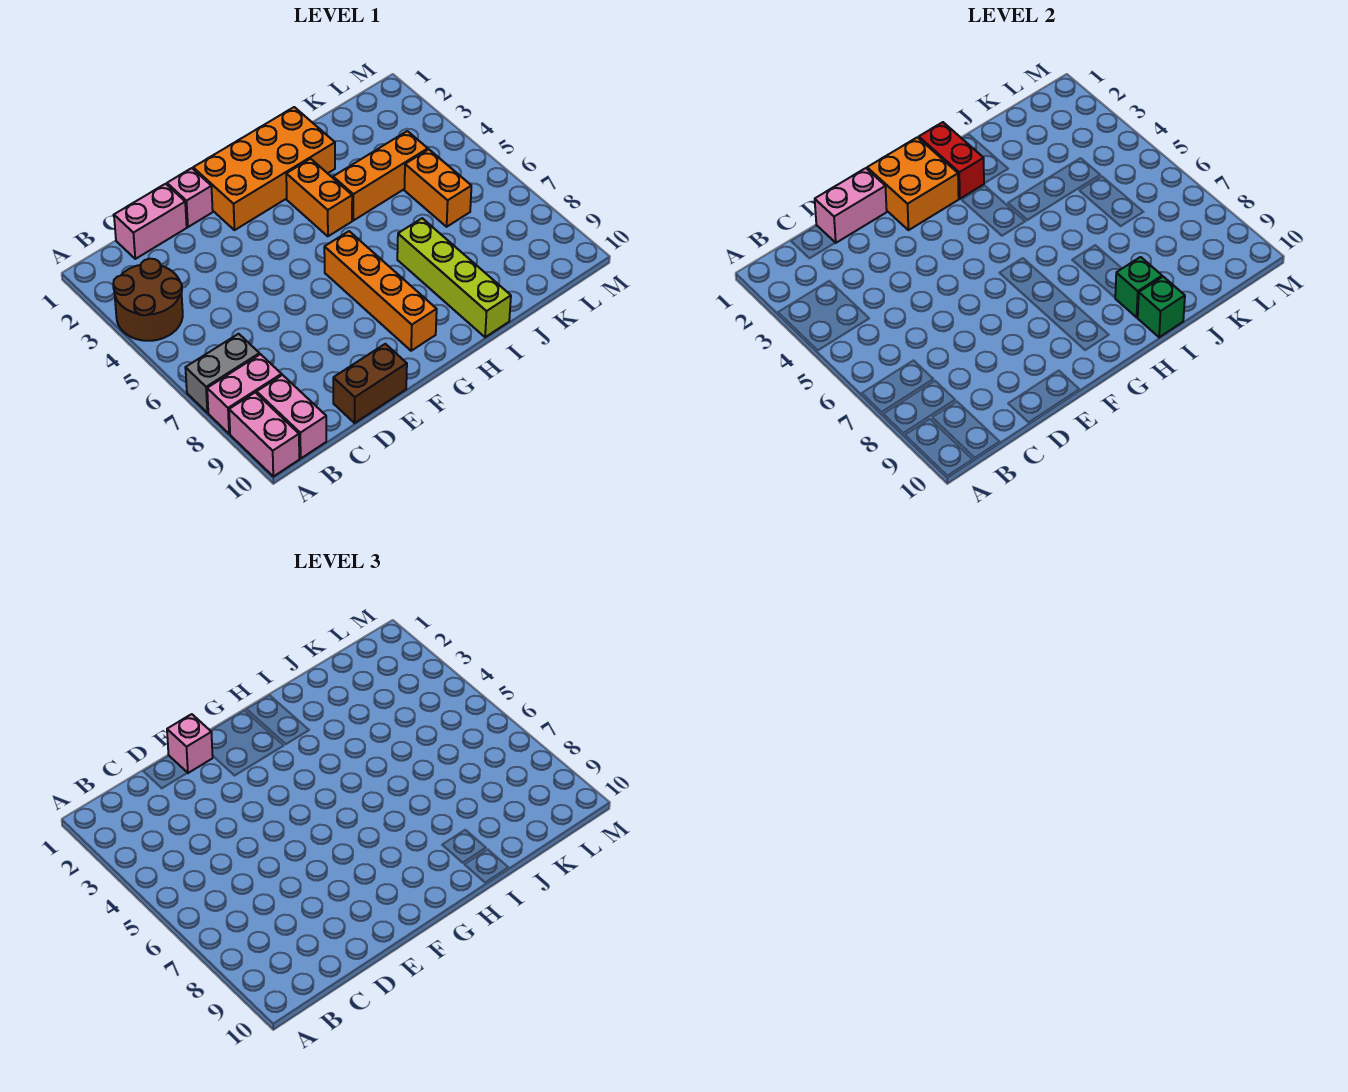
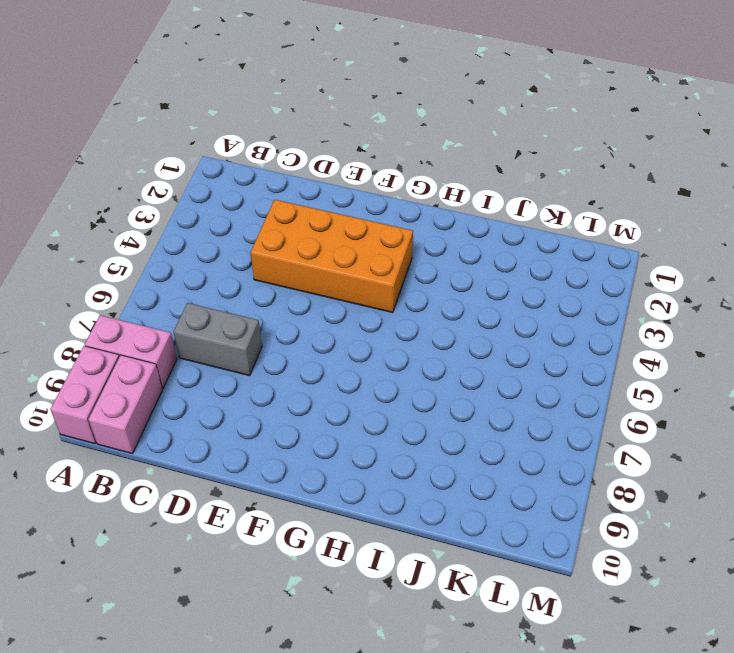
grey 1x2 brick [174,303,262,376] -> grey 1x2 brick moved to [185,334,260,413]
orange 2x4 brick [251,200,413,313] -> orange 2x4 brick moved to [193,107,335,230]
none -> brown 2x2 round brick [113,259,183,341]
none -> pink 1x2 brick [114,184,187,259]
none -> brown 1x2 brick [333,344,407,423]

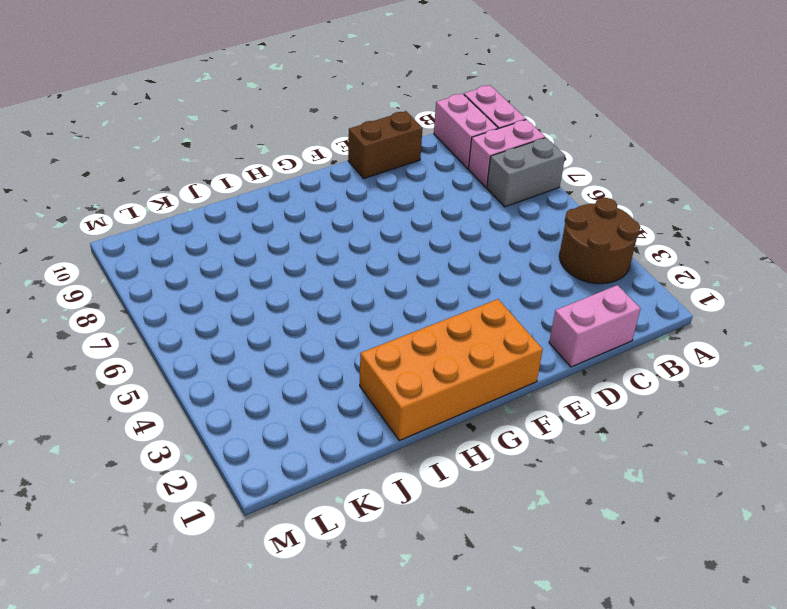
none -> pink 1x1 brick [167,168,213,227]
none -> orange 1x4 brick [324,231,437,351]
none -> orange 1x2 brick [286,159,352,236]

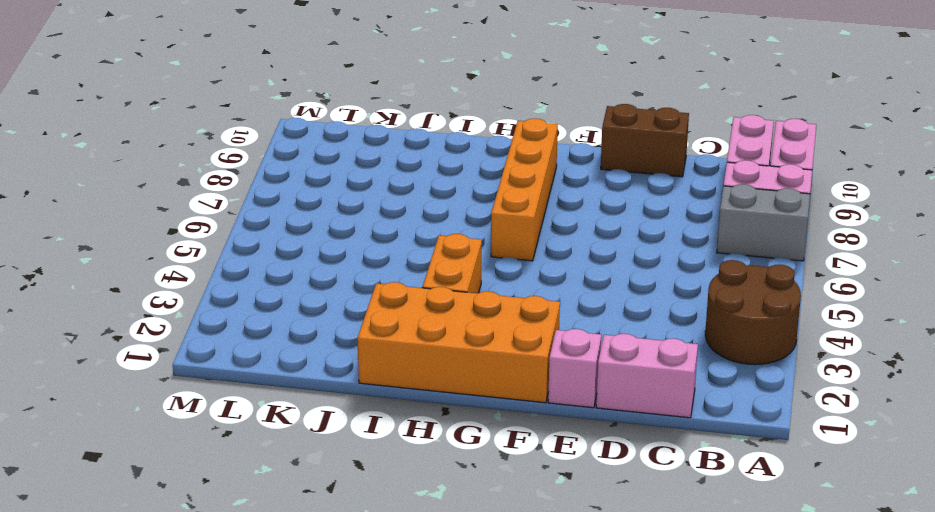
none -> orange 1x3 brick [333,131,428,221]
none -> lime 1x4 brick [397,218,511,337]
none -> orange 1x2 brick [404,149,471,227]

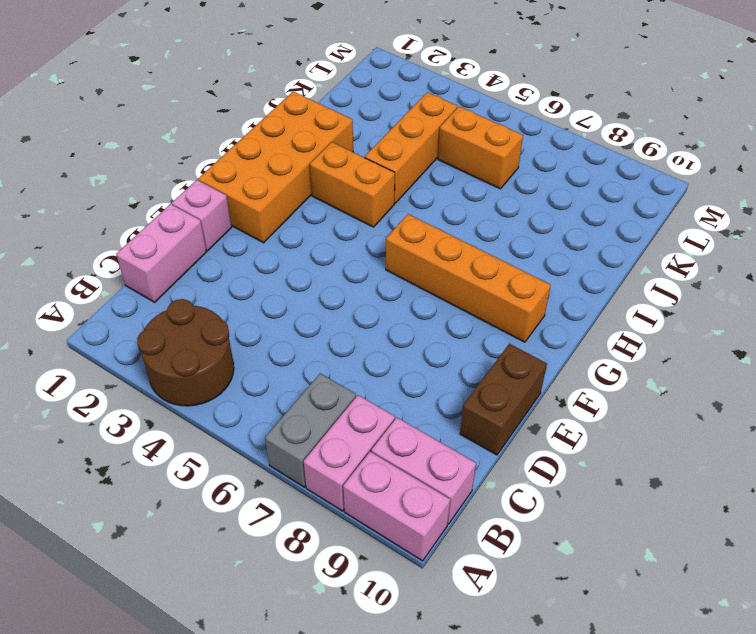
none -> lime 1x4 brick [397,218,511,337]
none -> pink 1x2 brick [815,168,887,243]
none -> orange 2x2 brick [867,137,959,230]

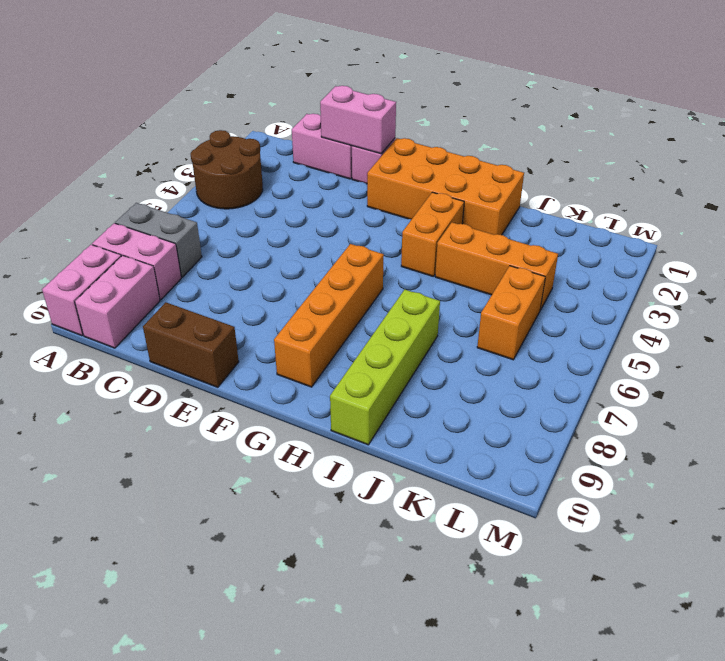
none -> orange 2x2 brick [867,137,959,230]
none -> red 1x2 brick [919,122,984,199]
none -> green 1x1 brick [1115,257,1162,317]

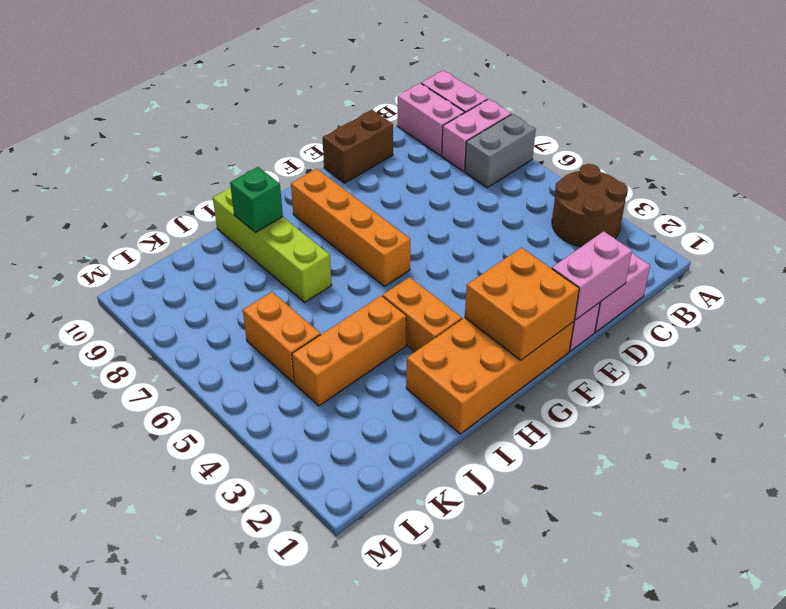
none -> red 1x2 brick [919,122,984,199]
none -> green 1x1 brick [1138,277,1185,337]
none -> pink 1x1 brick [167,714,213,773]

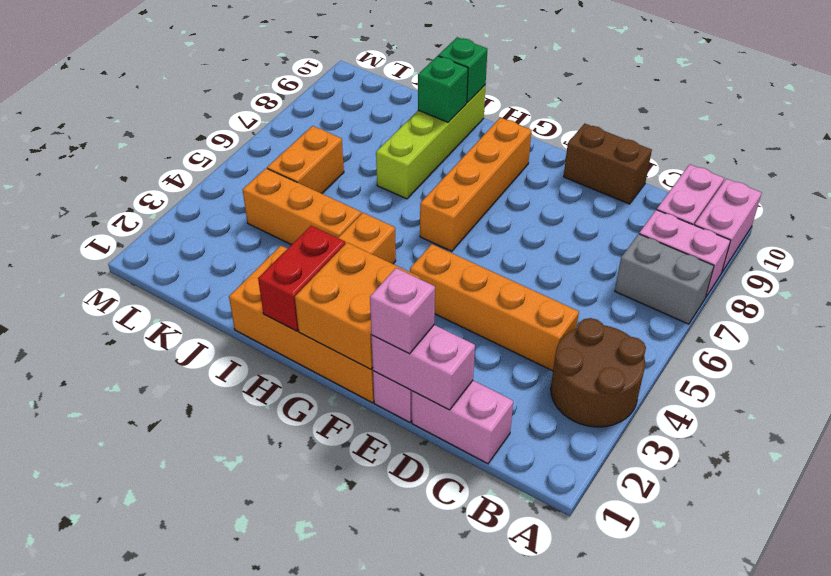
orange 1x4 brick [410,244,579,371] -> none

